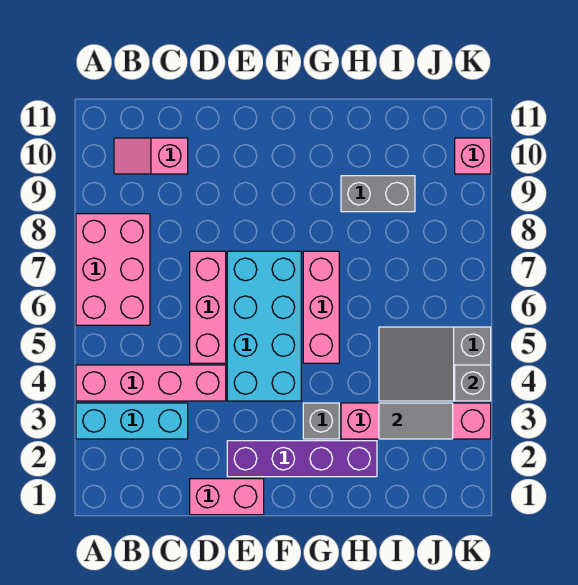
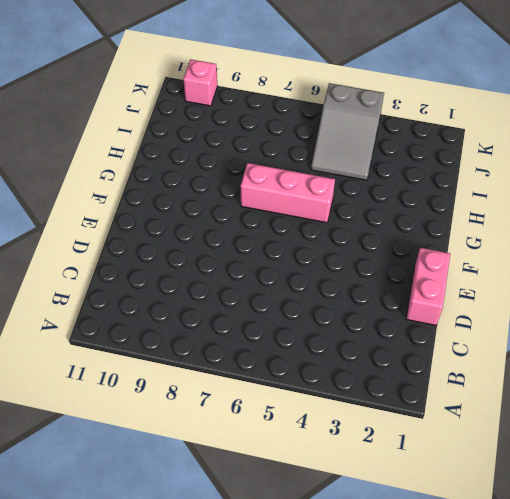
none -> cyan 1x3 brick [76,403,188,439]
none -> pink 1x4 brick [76,365,226,401]
none -> pink 2x3 brick [76,214,150,325]

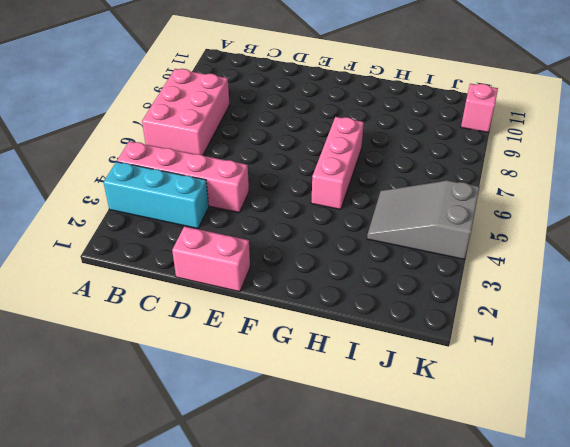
none -> pink 1x2 slope [114,138,188,174]
none -> pink 1x3 brick [190,251,226,363]
none -> purple 1x4 brick [227,441,377,477]

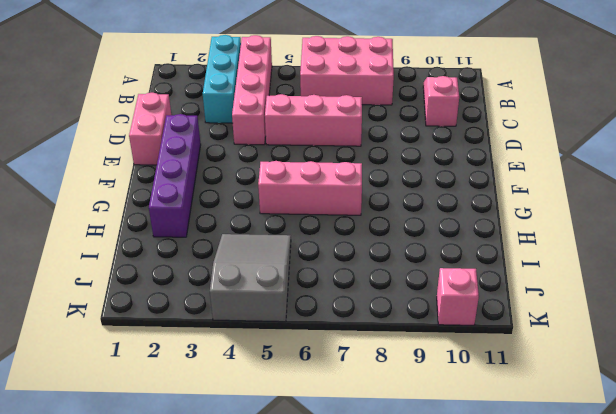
none -> cyan 2x4 brick [227,251,301,401]
none -> grey 1x1 brick [303,403,339,439]
none -> pink 1x4 brick [341,403,491,439]

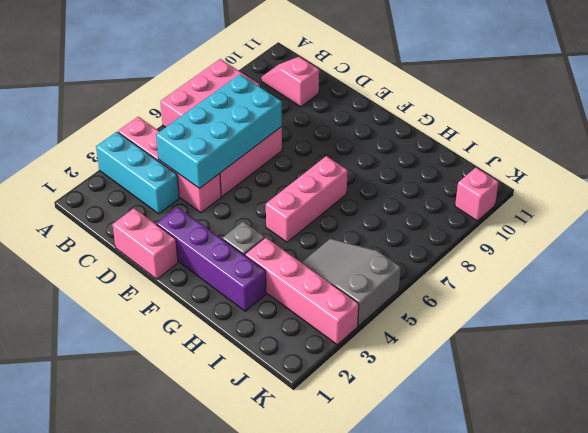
cyan 2x4 brick [156,74,282,189] -> cyan 2x4 brick moved to [227,251,301,401]
none -> grey 1x2 brick [341,176,415,212]
none -> grey 1x2 tile [379,403,453,439]
none -> grey 1x1 brick [455,365,491,401]

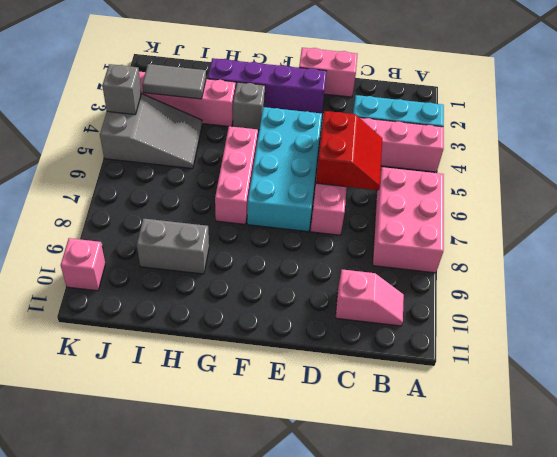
red 2x2 slope [316,111,382,190] -> none

